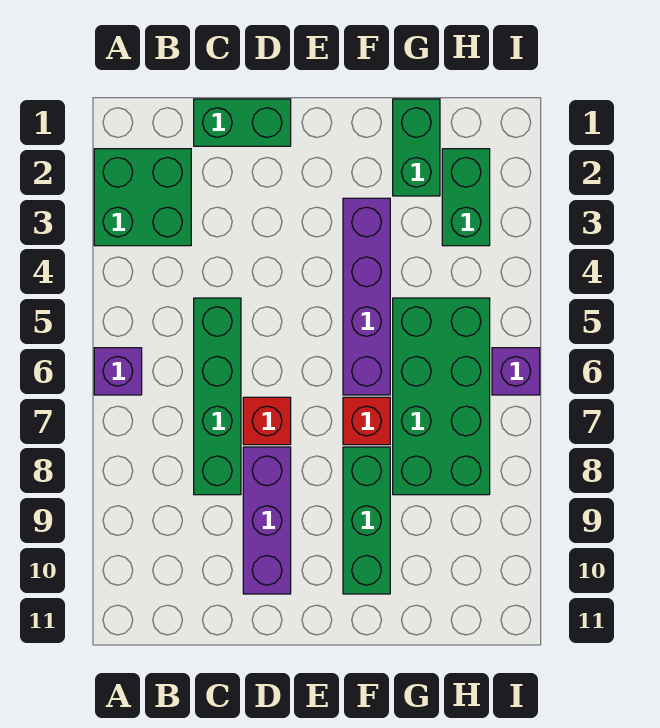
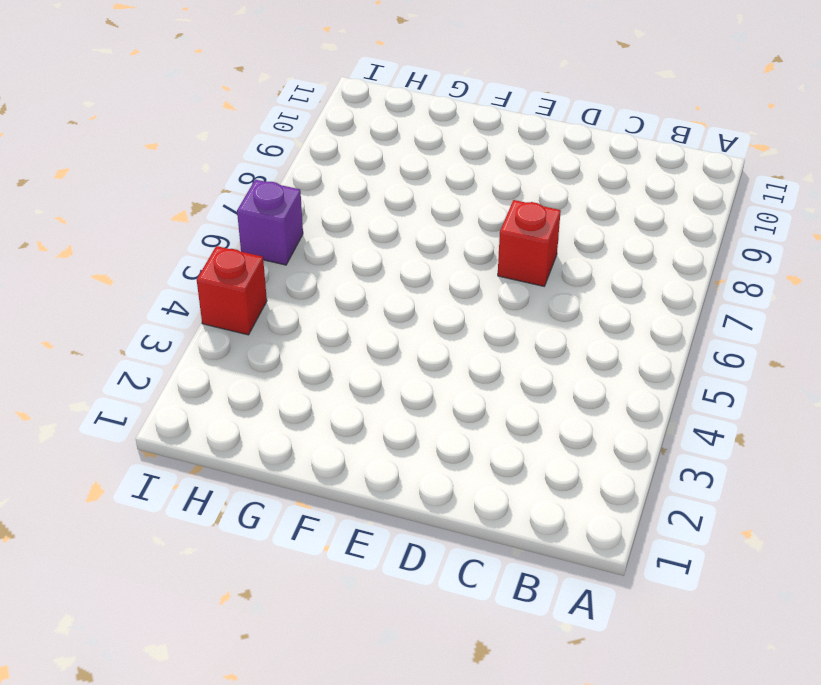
red 1x1 brick [197,246,267,335] -> red 1x1 brick moved to [343,397,390,445]
none -> green 2x2 brick [94,149,191,246]
none -> purple 1x1 brick [94,348,142,395]
none -> green 1x2 brick [194,99,291,146]

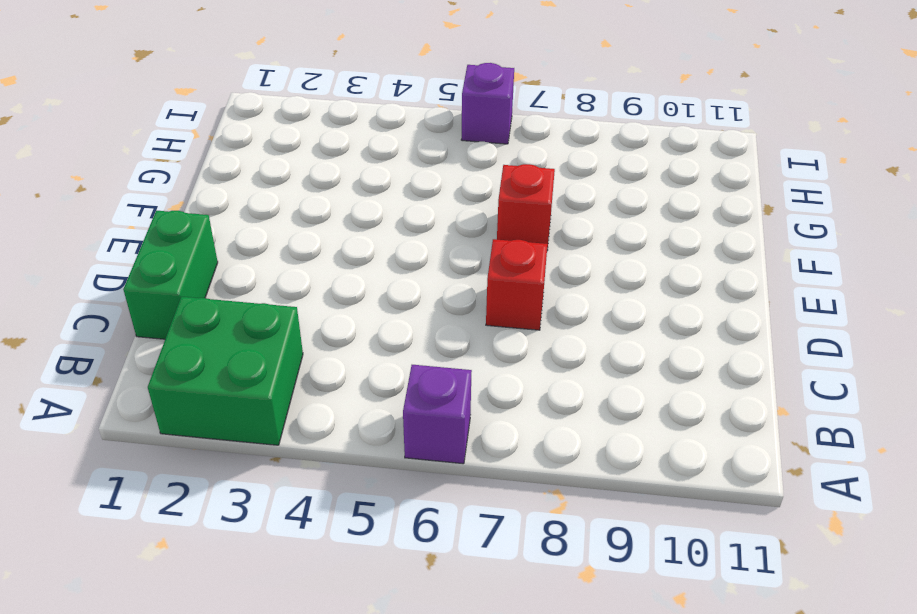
none -> green 1x4 brick [194,298,241,495]
none -> purple 1x3 brick [243,447,291,594]
none -> purple 1x4 brick [343,198,390,395]

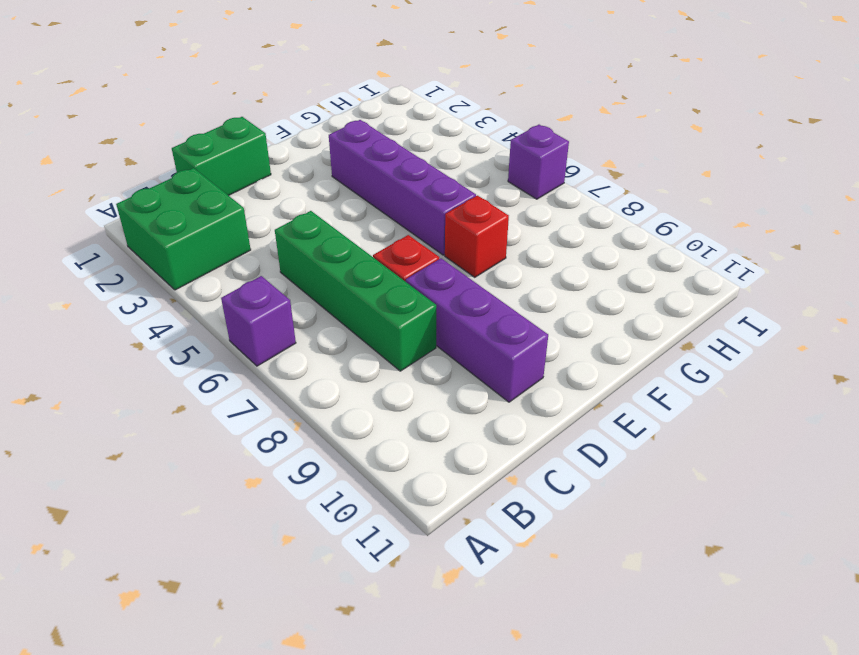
none -> green 1x3 brick [343,447,390,594]
none -> green 1x2 brick [393,99,440,196]
none -> green 2x4 brick [393,298,490,495]

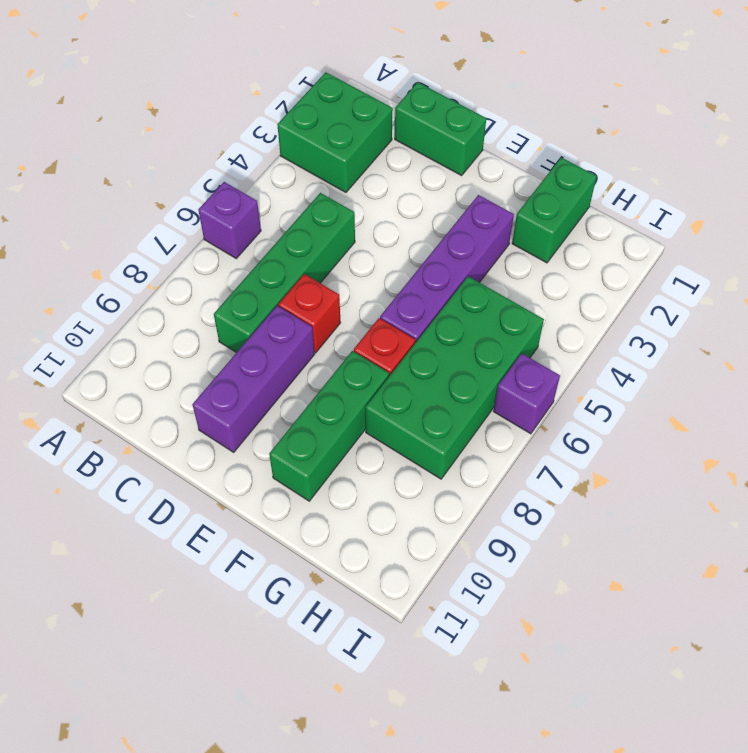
none -> green 1x2 brick [442,149,490,246]

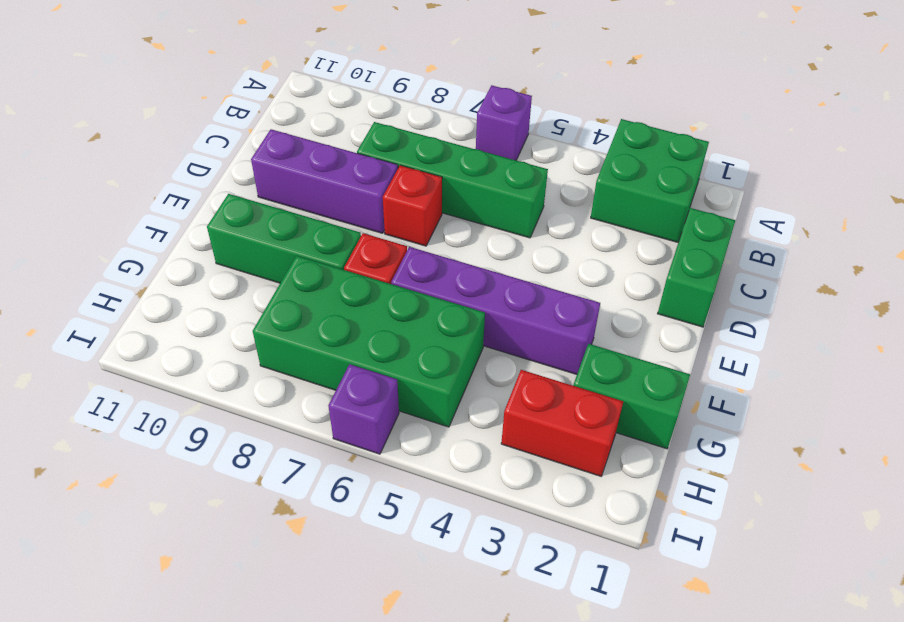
red 1x2 brick [501,370,623,476] -> green 1x2 brick [442,149,490,246]

